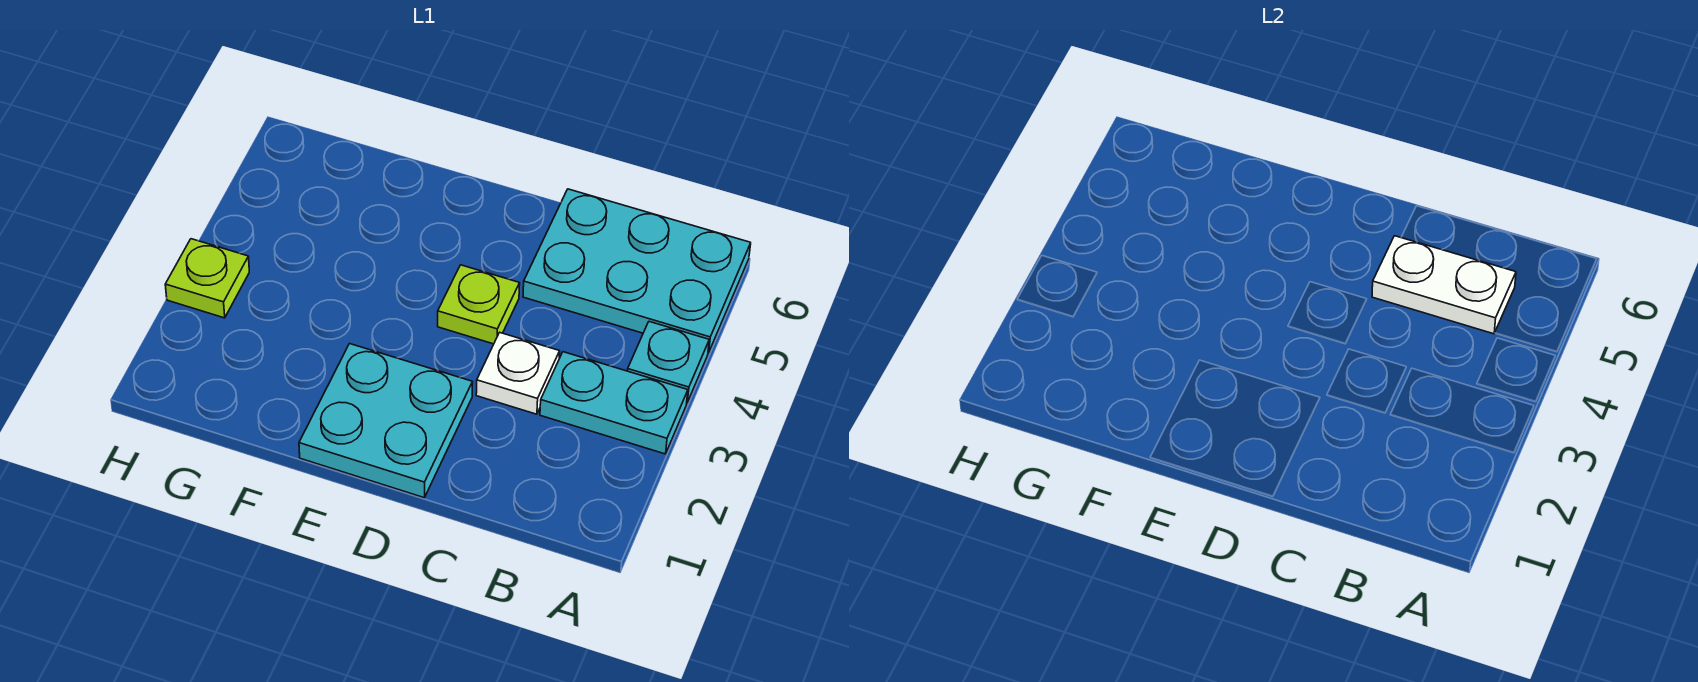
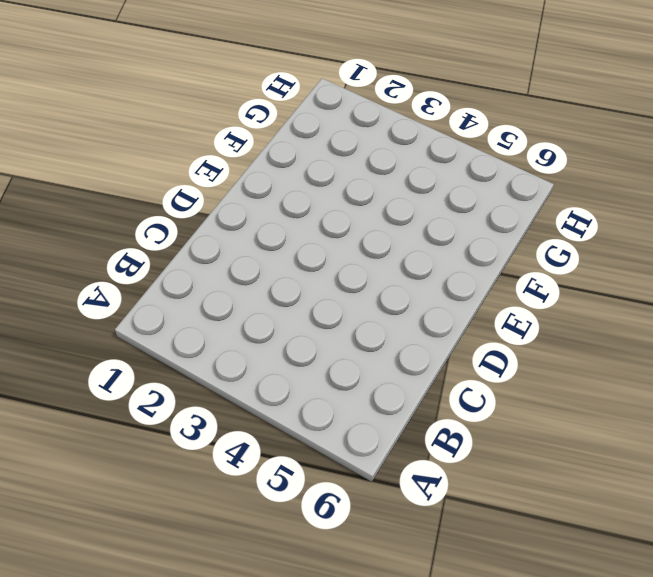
none -> cyan 1x2 plate [540,352,688,454]
none -> cyan 1x1 plate [628,322,709,402]

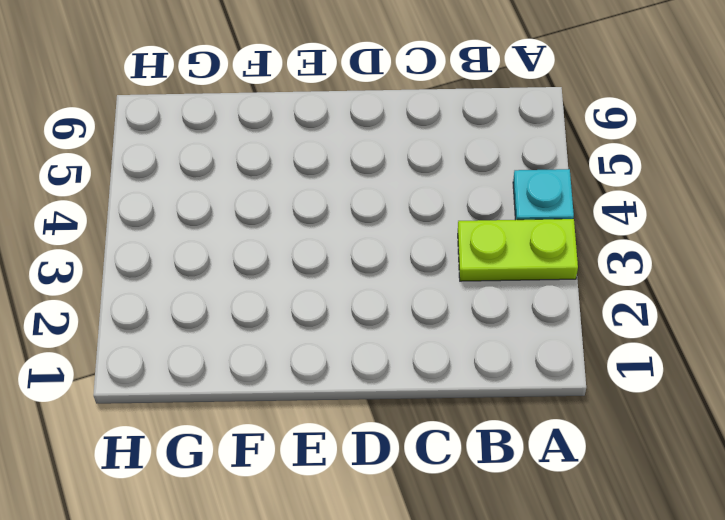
lime 1x2 plate [458,219,578,281] -> cyan 1x2 plate [540,352,688,454]
none -> cyan 2x3 plate [523,189,751,353]
none -> white 1x1 plate [476,332,560,414]

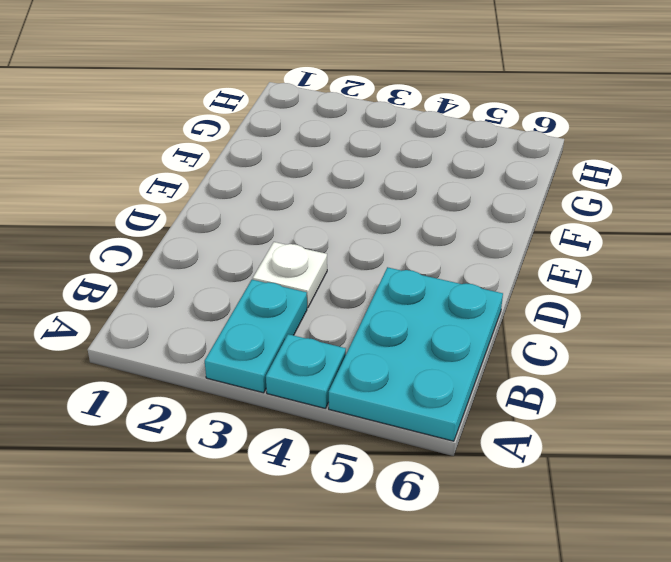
none -> cyan 2x2 plate [299,344,473,498]
none -> lime 1x1 plate [438,265,520,344]

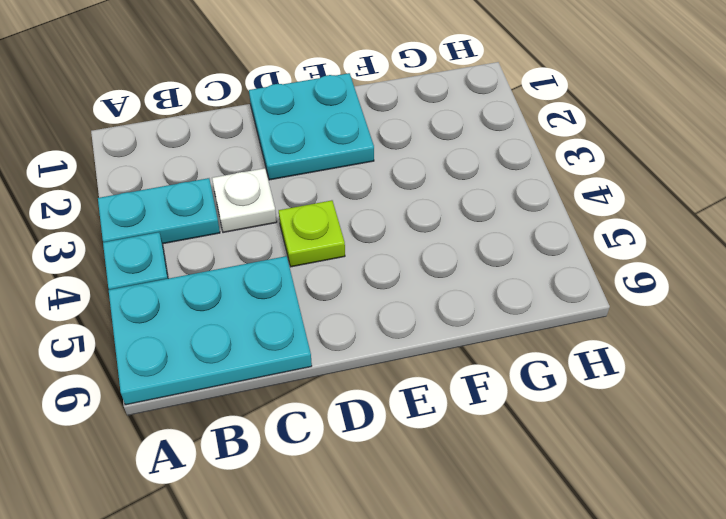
none -> lime 1x1 plate [165,239,249,318]
none -> white 1x2 plate [1372,236,1516,334]

